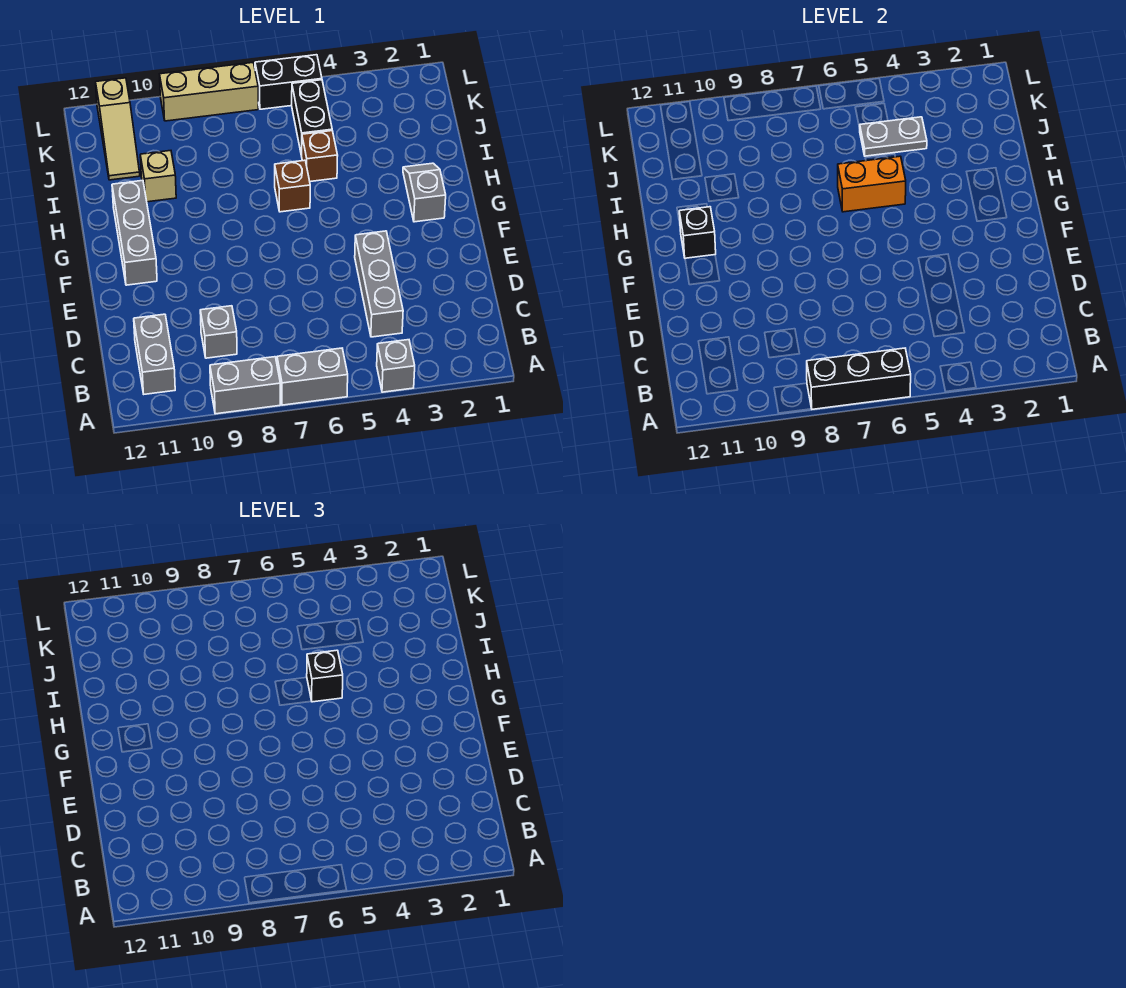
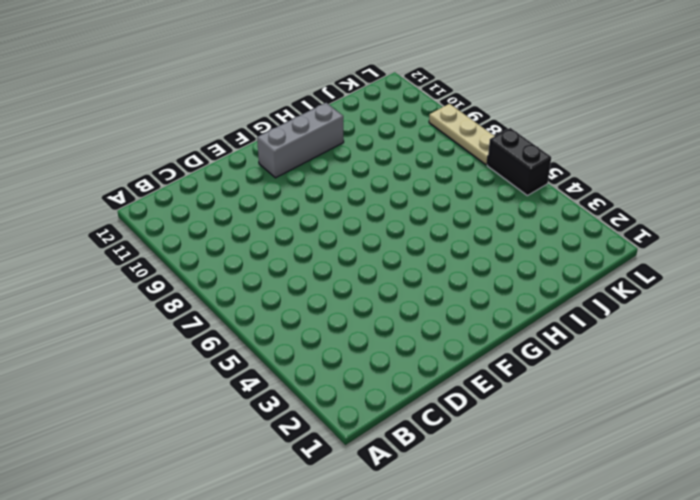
tan 1x3 plate [429,104,494,165] -> tan 1x3 brick [160,63,258,121]
none -> grey 1x1 brick [377,340,415,392]
none -> grey 1x2 brick [277,348,348,405]
none -> grey 1x2 brick [210,357,280,414]

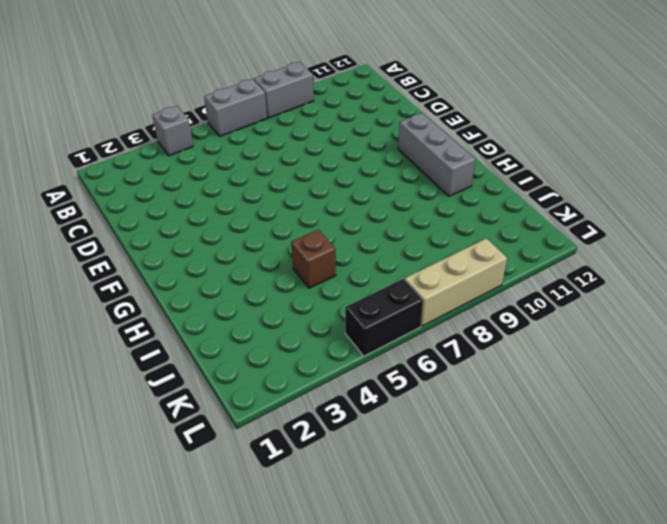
none -> grey 1x2 brick [134,314,175,394]
none -> grey 1x3 brick [355,231,403,337]
none -> grey 1x1 brick [200,306,237,358]

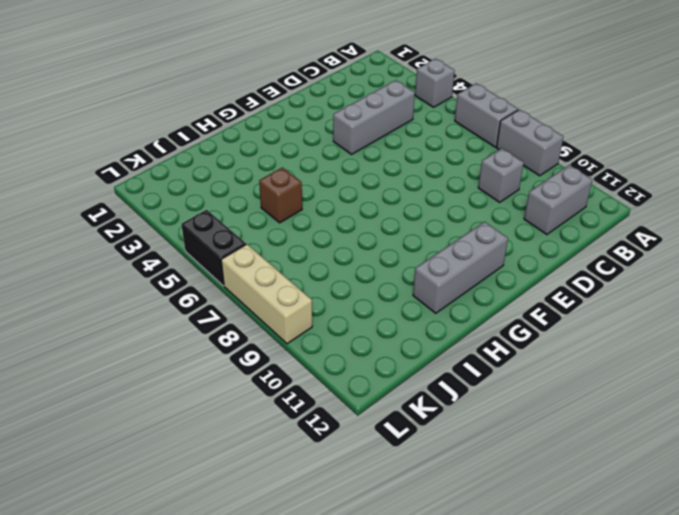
none -> grey 1x2 slope [403,163,446,222]
none -> brown 1x1 brick [275,160,310,212]
none -> tan 1x1 brick [140,151,176,202]

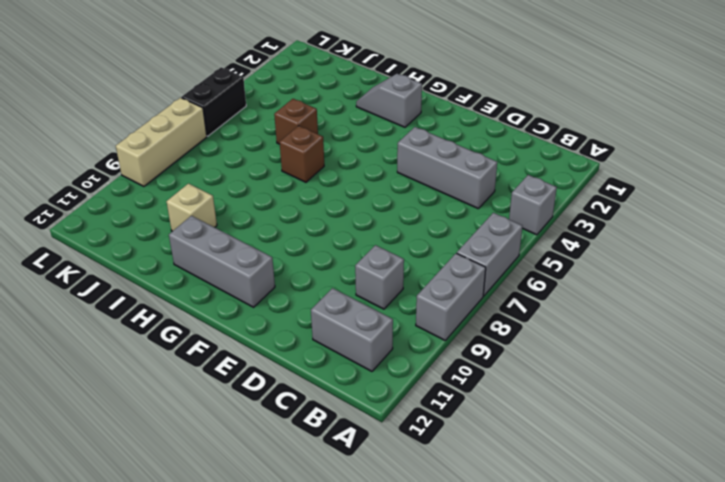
none -> black 1x2 brick [292,80,332,156]
none -> tan 1x3 slope [96,78,140,180]
none -> black 1x3 brick [807,348,911,409]

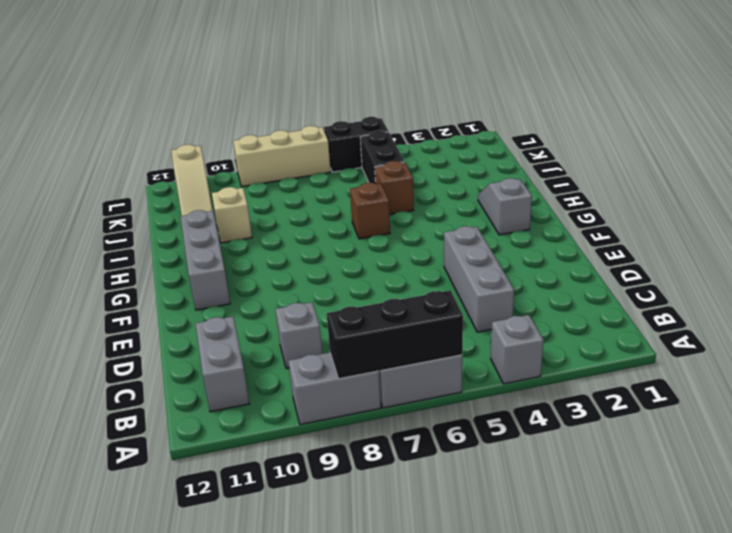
none -> black 1x1 brick [679,207,716,258]
none -> orange 1x2 brick [838,156,906,212]
none -> grey 1x2 plate [860,117,927,156]

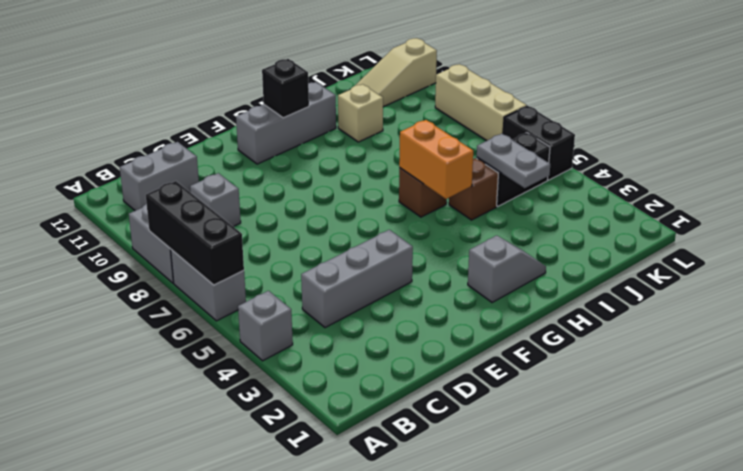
none -> black 1x1 brick [307,650,343,702]

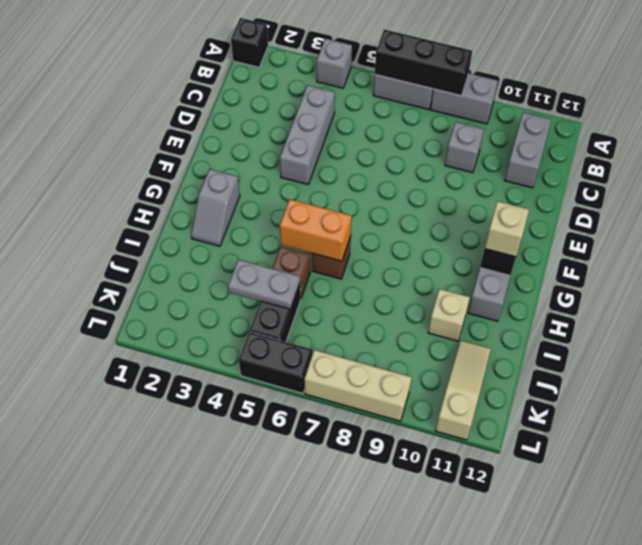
black 1x1 brick [231,18,268,67] -> black 1x1 brick moved to [307,650,343,702]
tan 1x1 brick [485,201,529,257] -> none

